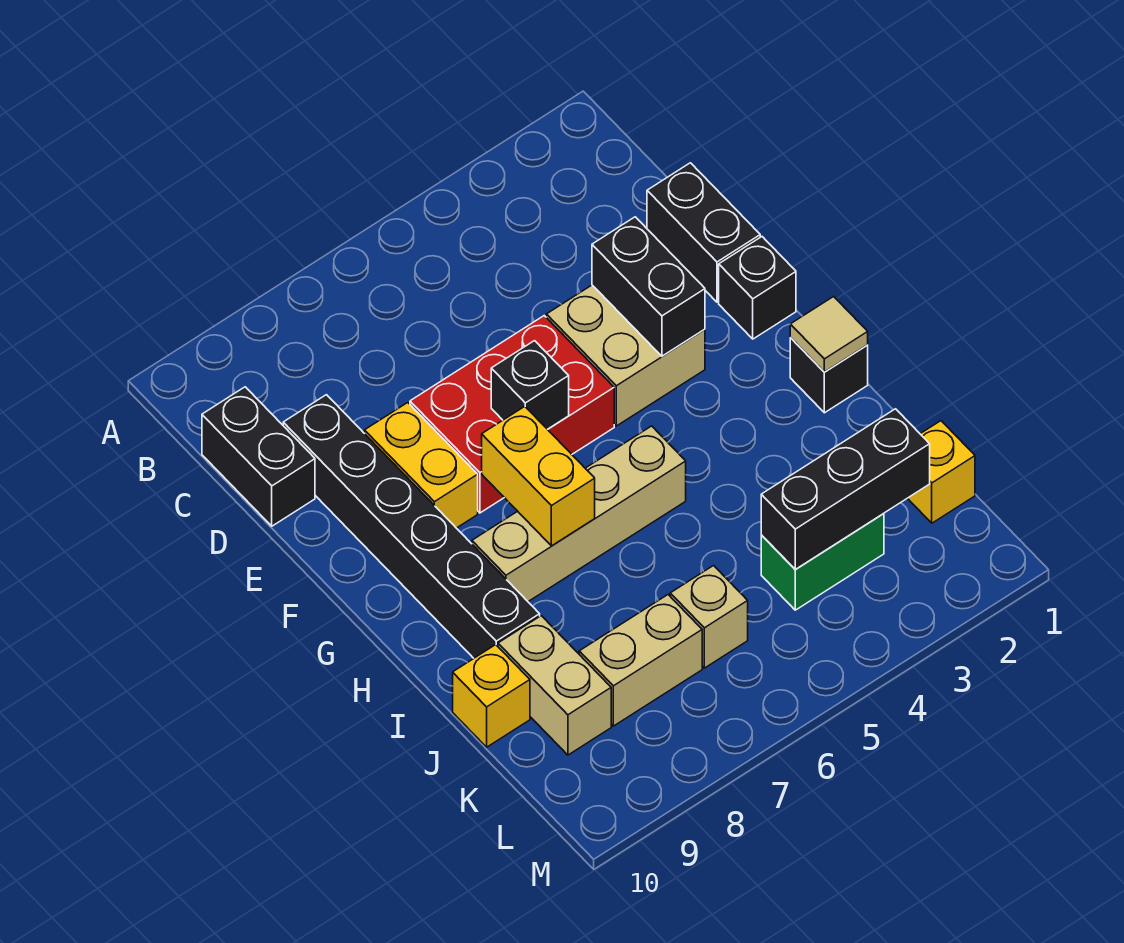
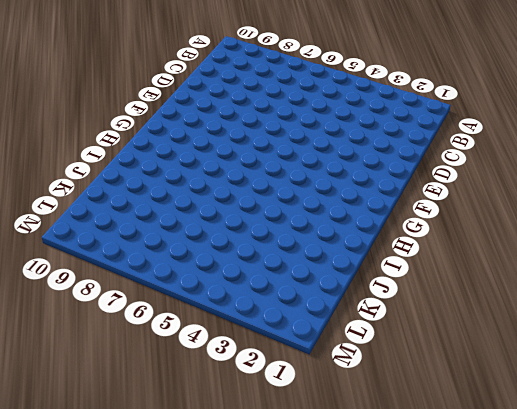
none -> black 1x2 brick [202,387,315,526]
none -> black 1x2 brick [647,163,760,302]
none -> black 1x6 brick [283,395,540,658]

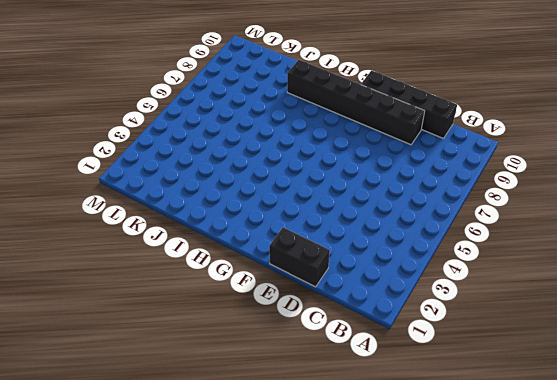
black 1x4 brick [361,70,457,139] -> black 1x2 brick [202,387,315,526]
none -> tan 2x2 brick [546,285,705,426]
none -> red 2x3 brick [410,316,614,513]
none -> yellow 1x2 brick [365,403,478,528]

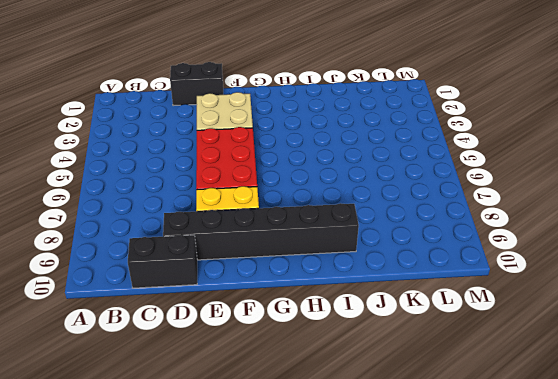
none -> black 1x1 brick [719,237,796,339]
none -> black 1x1 brick [790,338,868,413]
none -> tan 1x4 brick [472,426,686,602]

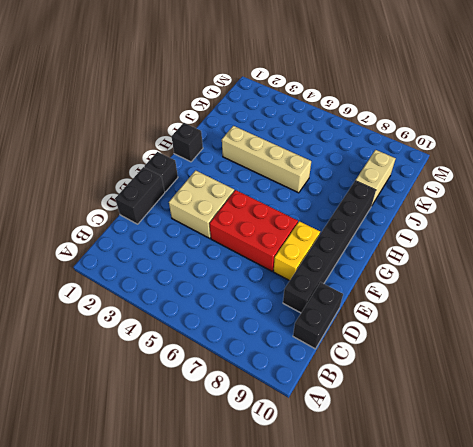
tan 1x4 brick [222,126,311,193] -> tan 1x4 brick moved to [472,426,686,602]
none -> yellow 1x1 brick [453,645,530,747]
none -> yellow 1x1 brick [908,421,975,523]
none -> green 1x2 brick [761,513,884,610]

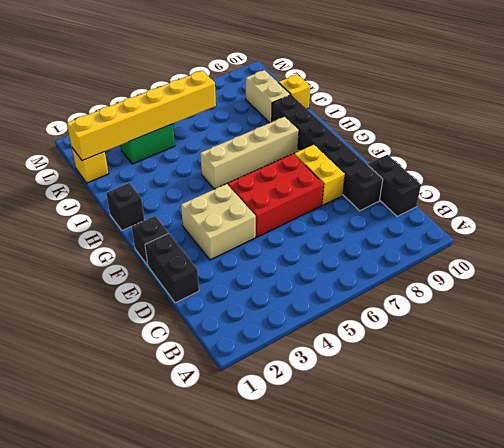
yellow 1x6 brick [67,71,216,161] -> black 1x3 brick [761,409,930,569]
none -> tan 1x1 brick [670,566,748,668]
none -> tan 1x2 brick [579,595,702,726]
none -> black 1x2 brick [592,217,705,356]

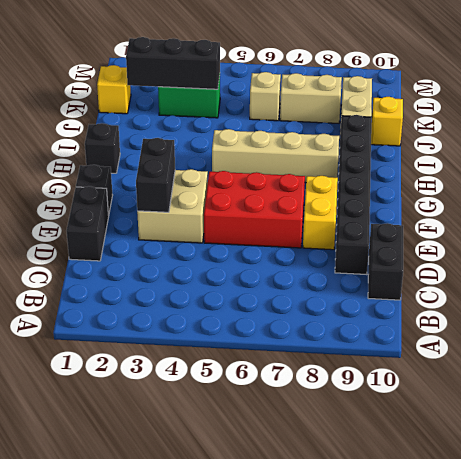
none -> black 1x1 brick [491,341,569,429]
none -> yellow 1x2 brick [482,407,595,546]
none -> tan 1x1 tile [790,297,868,372]

